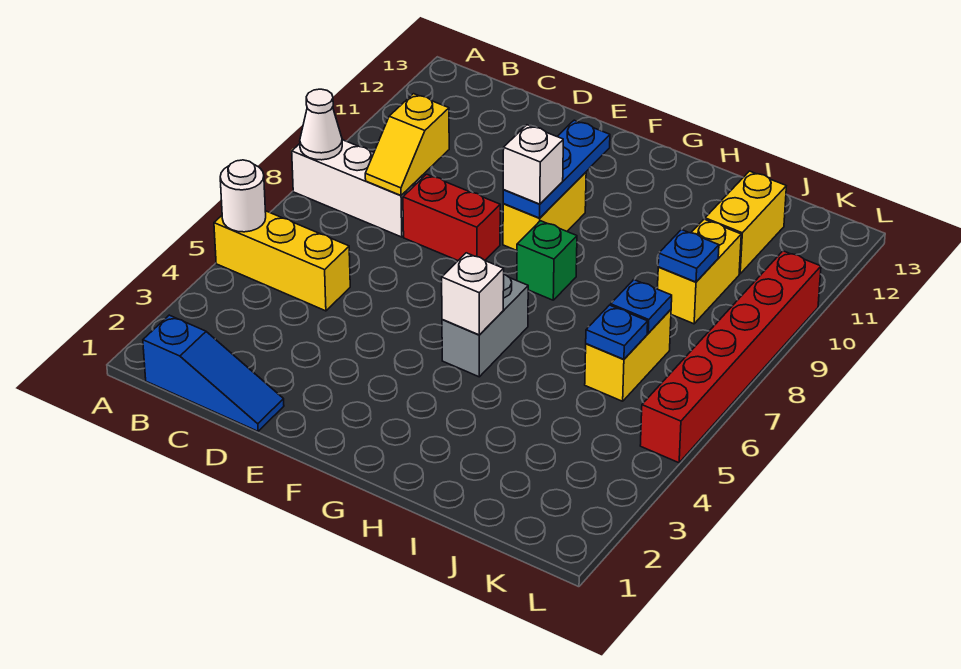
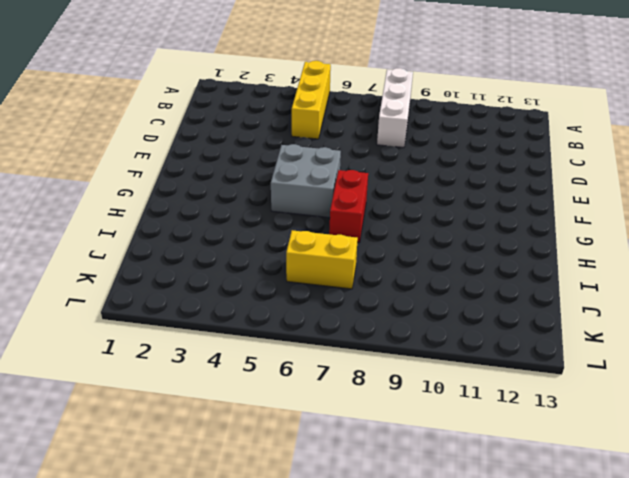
grey 2x2 brick [271,144,341,218] -> grey 1x2 brick [442,275,528,377]
red 1x2 brick [329,170,368,243] -> red 1x2 brick moved to [403,174,500,260]
none -> blue 1x3 slope [143,315,284,431]
none -> yellow 1x2 brick [503,172,586,251]
none -> green 1x1 brick [517,221,577,300]

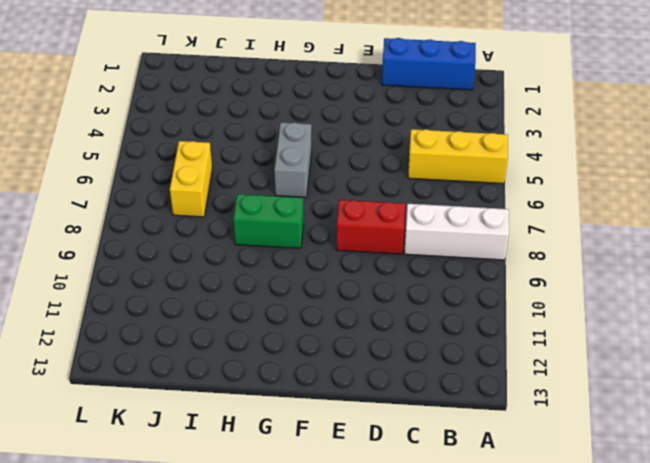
blue 1x3 brick [382,38,476,90] -> blue 1x3 slope [143,315,284,431]
green 1x2 brick [233,194,304,248] -> green 1x1 brick [517,221,577,300]
none -> yellow 1x2 brick [503,172,586,251]
none -> yellow 1x2 brick [658,219,741,324]
none -> yellow 1x2 brick [705,171,786,274]

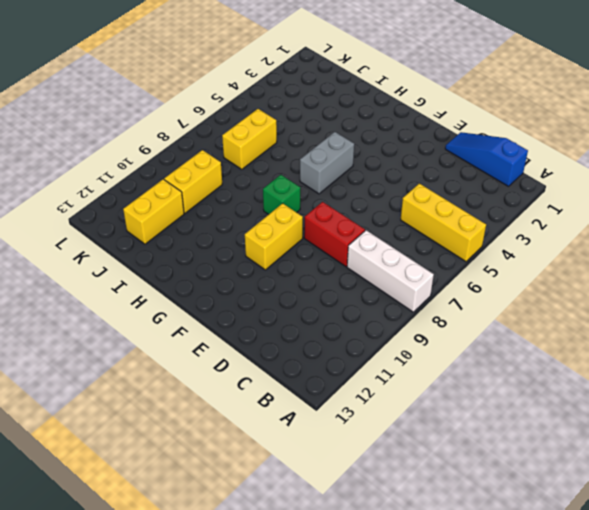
none -> red 1x6 brick [640,251,821,463]
none -> white 1x1 round brick [220,160,266,232]
none -> white 1x1 cone [300,89,342,160]

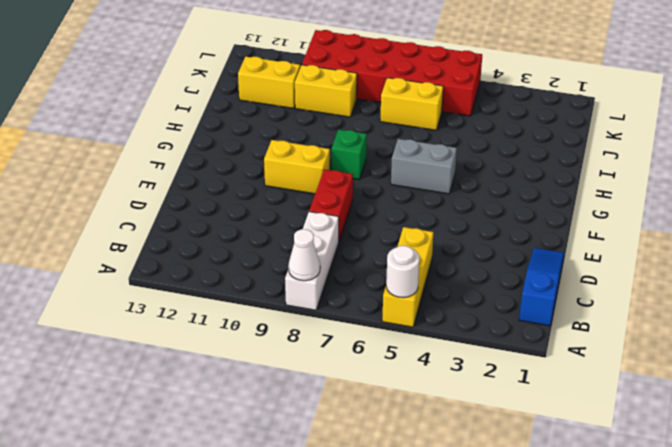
red 2x6 brick [302,30,482,116] -> red 1x6 brick [640,251,821,463]
none -> yellow 1x2 slope [365,94,449,195]
none -> blue 1x3 plate [503,120,610,218]
none -> white 1x1 brick [442,253,504,335]

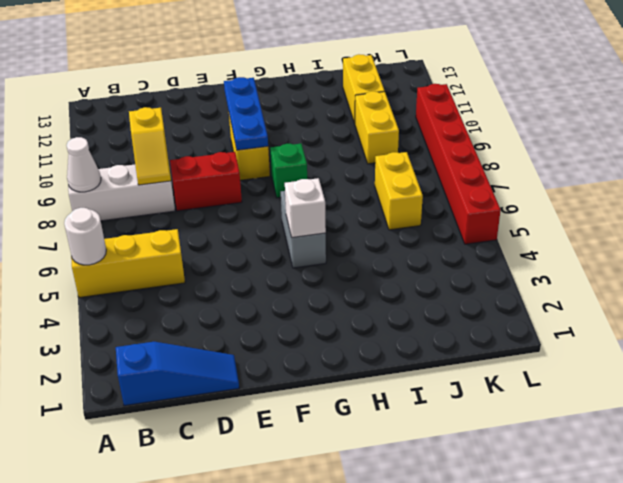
none -> blue 1x1 plate [586,305,648,359]
none -> blue 1x1 plate [611,280,672,333]
none -> blue 1x1 plate [658,230,719,282]

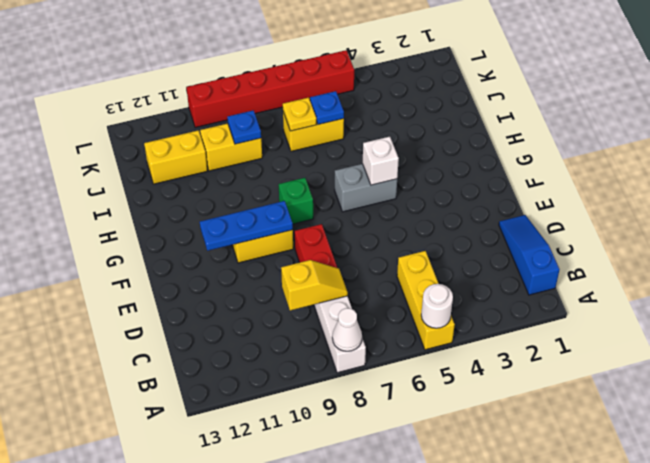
yellow 1x1 plate [283,98,317,131] -> blue 1x1 plate [611,280,672,333]
none -> white 1x1 brick [503,125,563,204]

